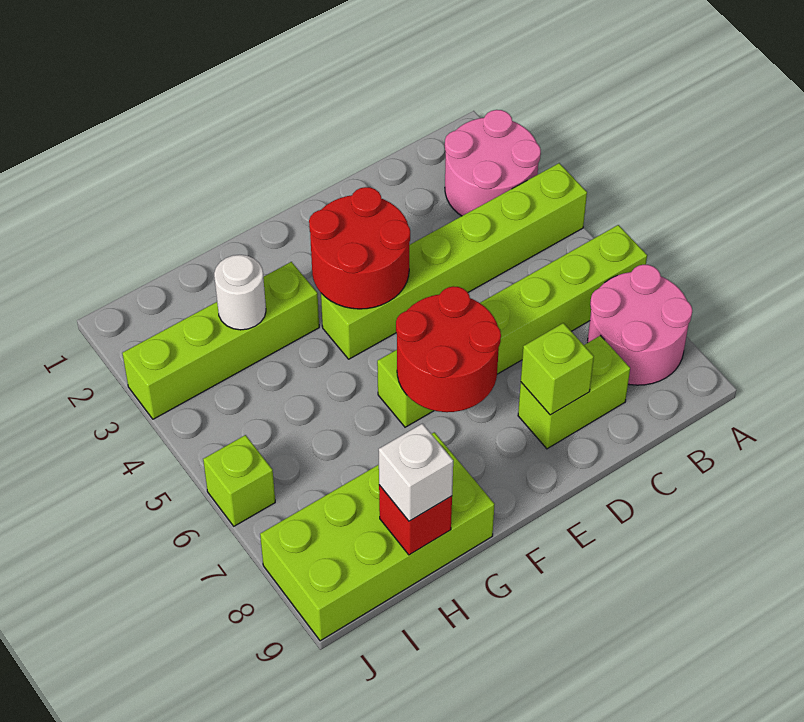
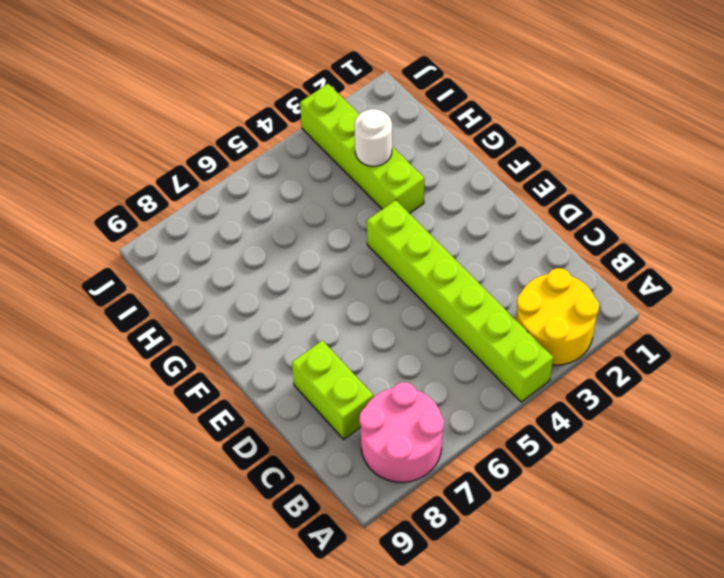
yellow 2x2 round brick [516,268,599,365] -> pink 2x2 round brick [445,110,541,216]
none -> lime 1x6 brick [377,225,647,427]
none -> lime 2x4 brick [260,432,495,641]
none -> lime 1x1 brick [203,435,275,526]

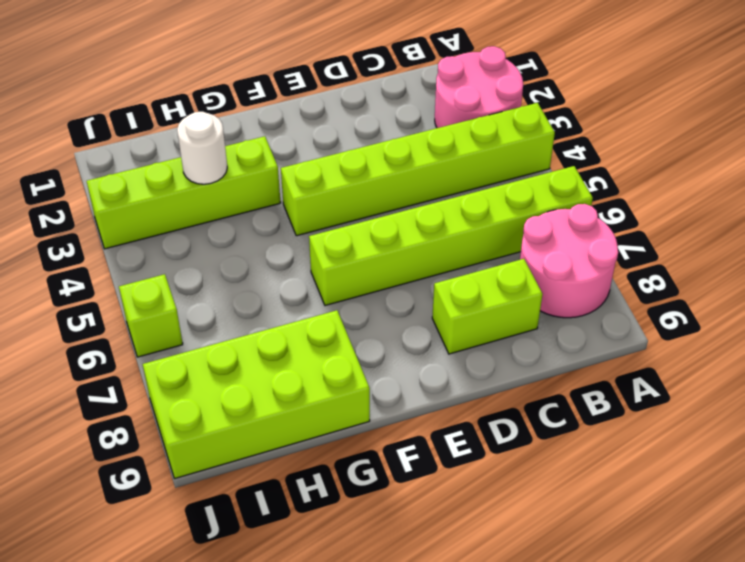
none -> lime 1x1 brick [521,323,594,415]
none -> red 2x2 round brick [309,187,410,309]
none -> red 2x2 round brick [396,286,501,412]

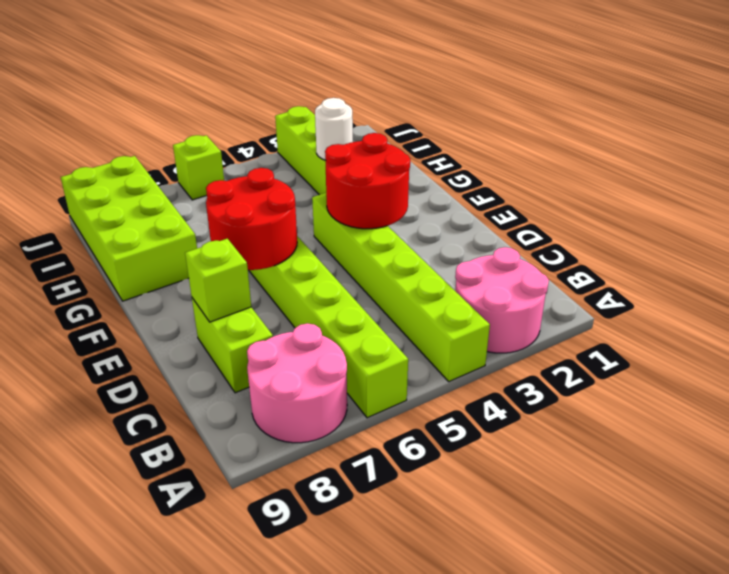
none -> red 1x1 brick [379,485,452,555]
none -> white 1x1 brick [379,424,453,521]

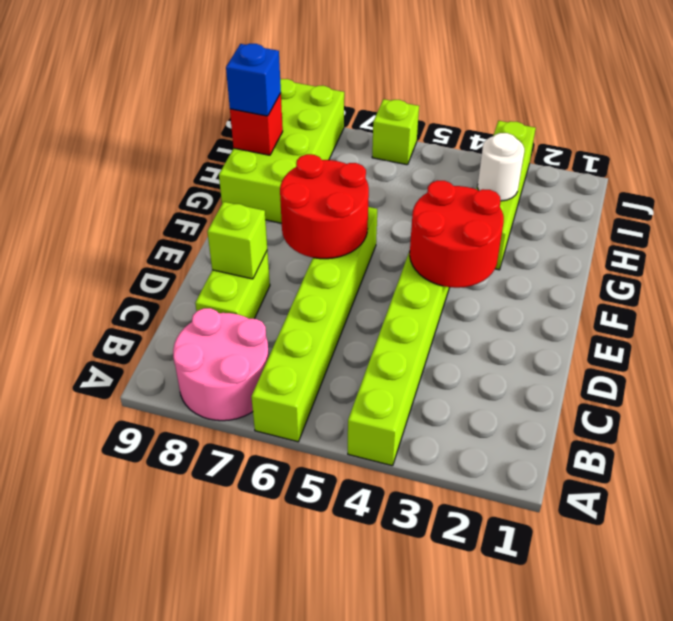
blue 1x1 brick [226,44,281,116] -> white 1x1 brick [379,424,453,521]
none -> pink 2x2 round brick [445,110,541,216]

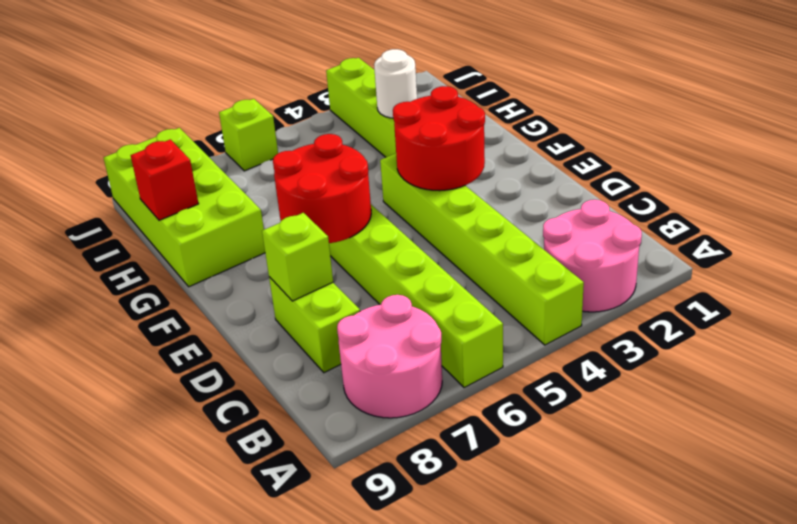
none -> white 1x1 brick [379,424,453,521]

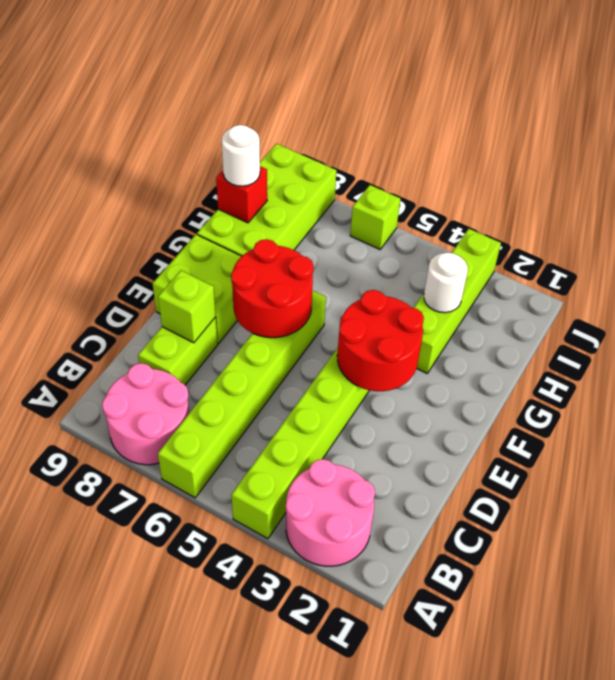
lime 2x2 brick [152,235,242,344] -> none
white 1x1 round brick [222,125,260,186] -> white 1x1 brick [379,424,453,521]

